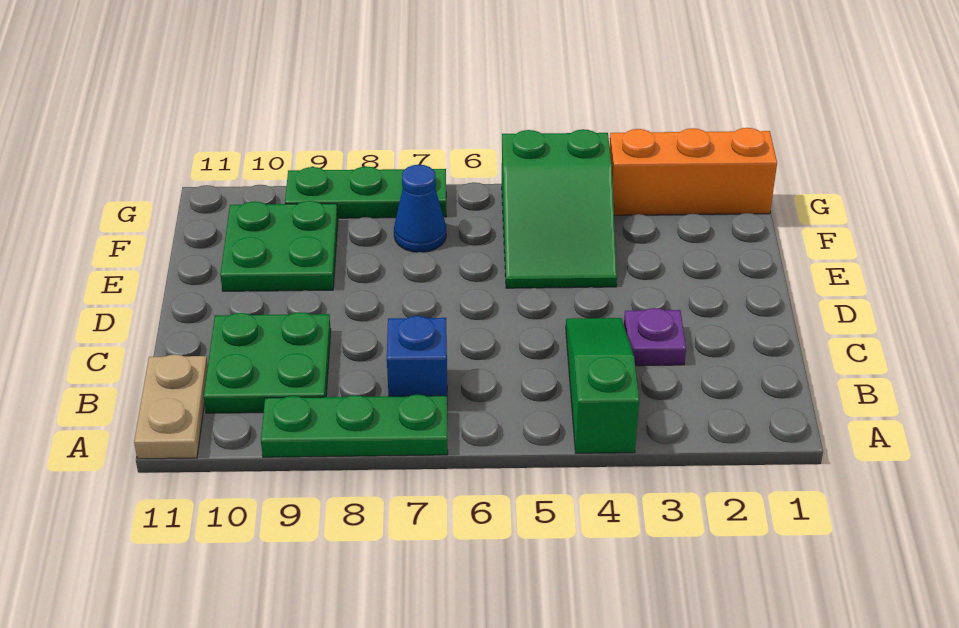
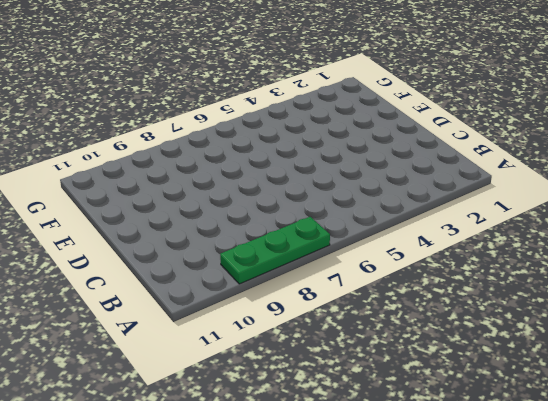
none -> green 1x3 slope [566,318,639,453]
none -> tan 1x2 plate [134,354,208,459]

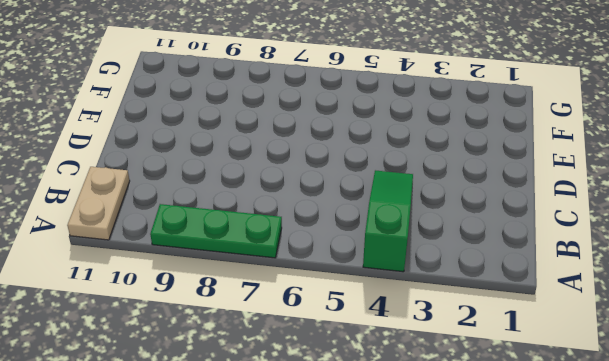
none -> blue 1x1 brick [387,316,447,396]
none -> green 2x2 plate [204,312,331,413]

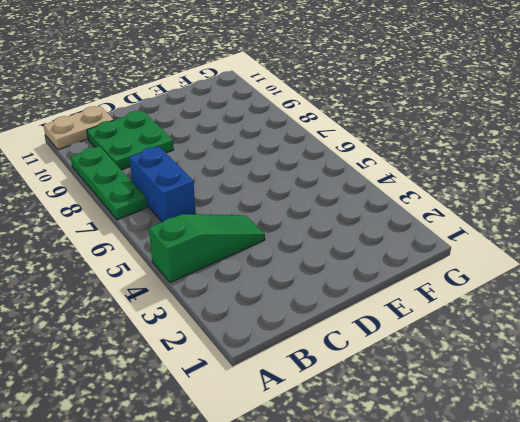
blue 1x2 brick [129,146,196,222] -> blue 1x1 brick [387,316,447,396]
none -> purple 1x1 plate [624,308,686,366]
none -> green 2x3 slope [502,129,617,288]

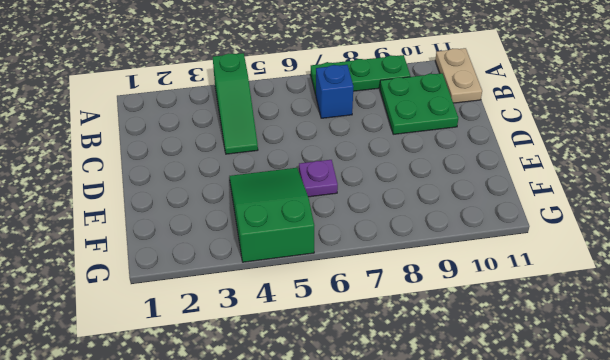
purple 1x1 plate [299,160,338,197] -> purple 1x1 plate moved to [624,308,686,366]
none -> green 2x2 plate [220,201,338,291]
none -> blue 1x1 cone [394,165,446,252]

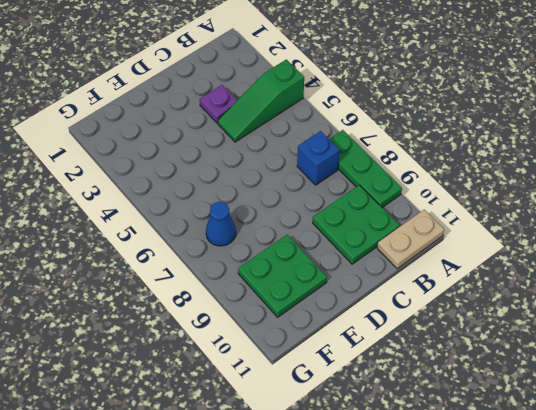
none -> green 2x3 slope [502,129,617,288]
none -> orange 1x3 brick [610,128,777,215]

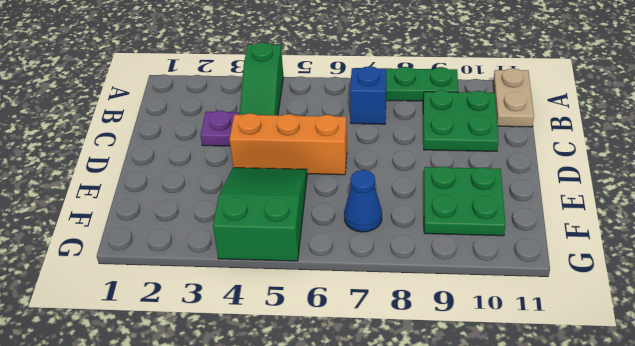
orange 1x3 brick [229,113,347,175] -> orange 1x3 brick moved to [610,128,777,215]
none -> green 1x3 plate [285,166,446,218]

